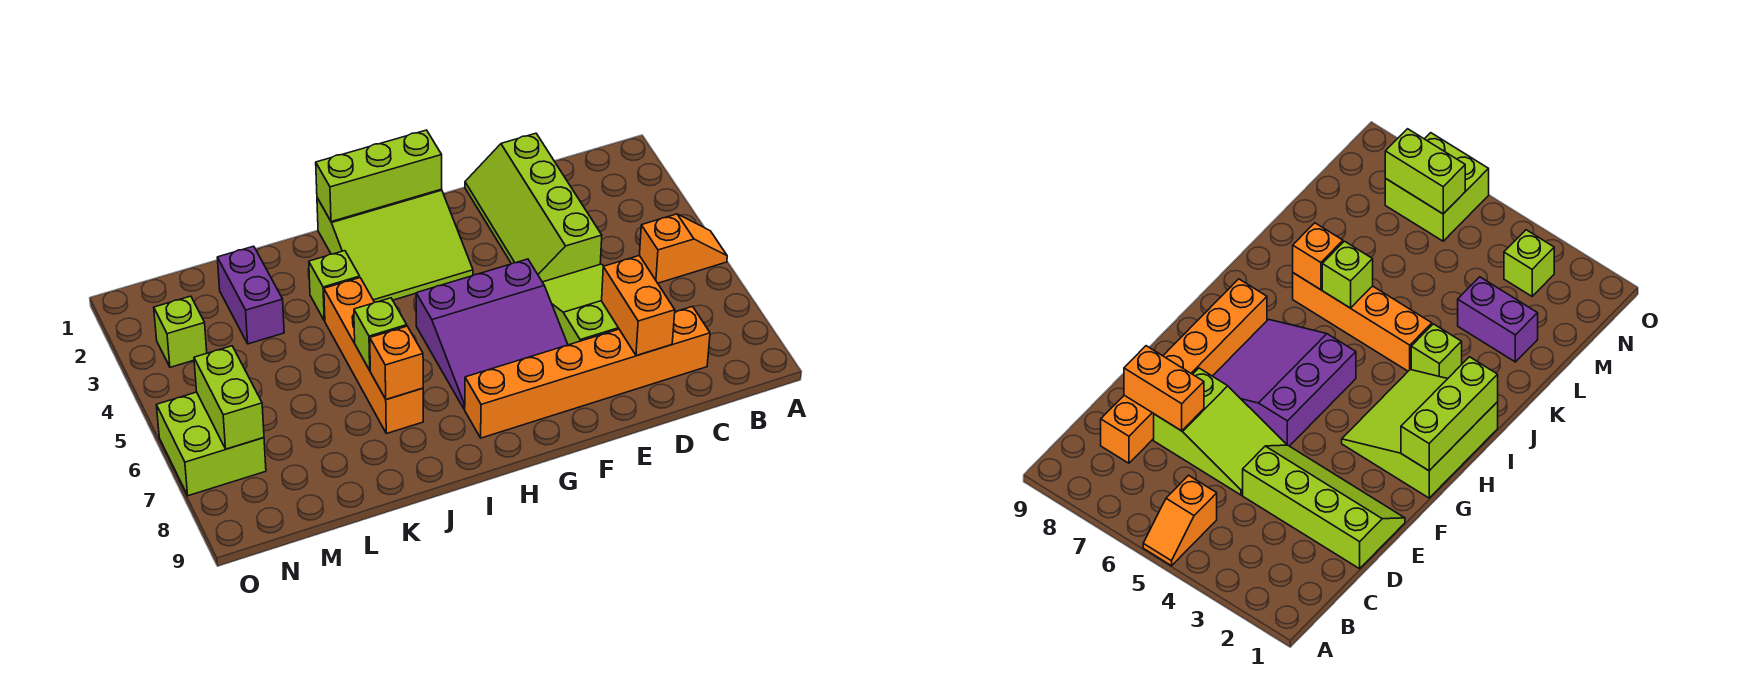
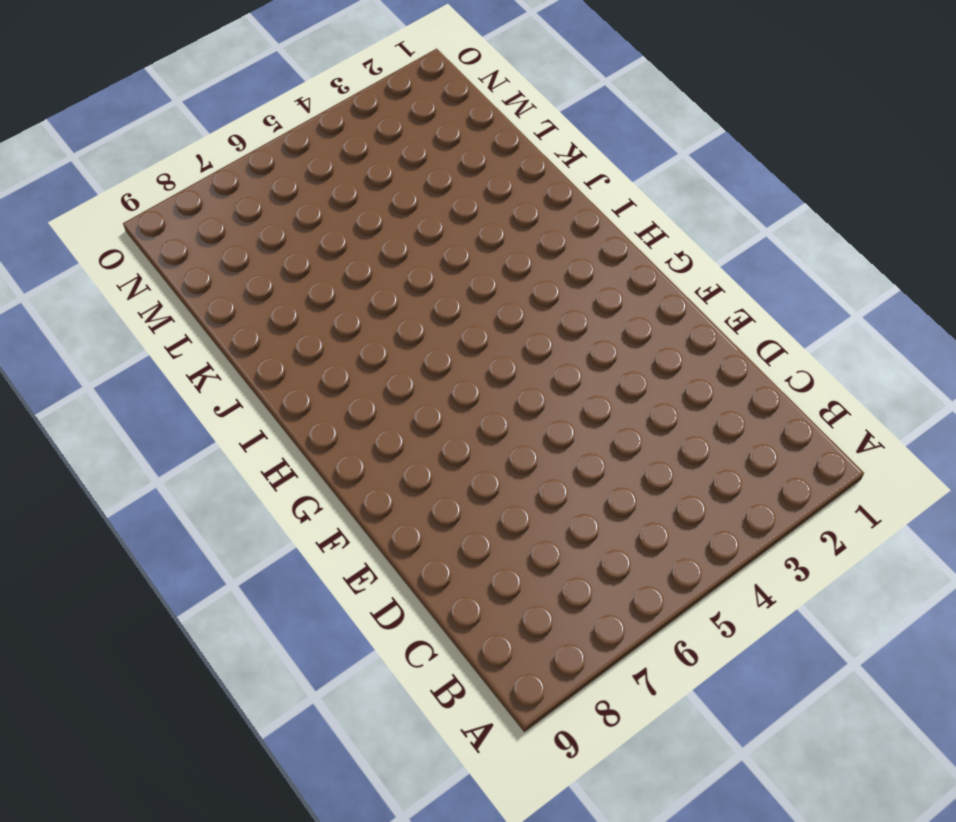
none -> orange 1x2 slope [640,214,727,283]
none -> orange 1x6 brick [465,306,710,438]
none -> lime 2x4 slope [465,133,602,282]

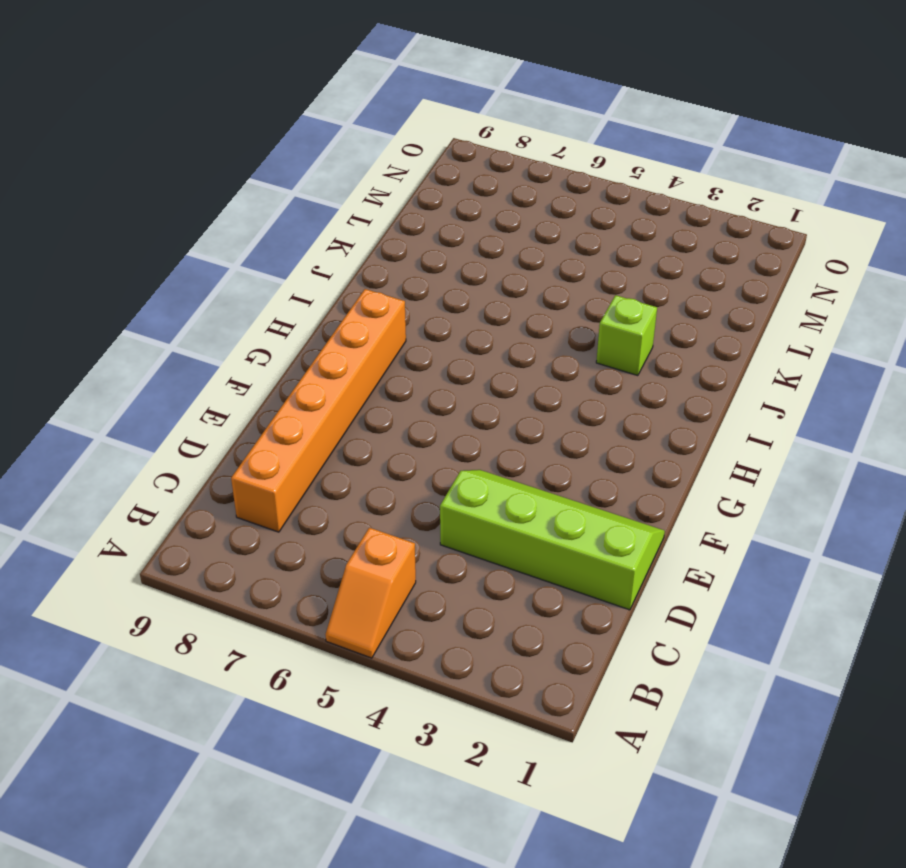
none -> lime 2x3 slope [543,264,619,345]
none -> purple 3x3 slope [416,259,568,409]
none -> lime 3x3 slope [317,189,473,302]

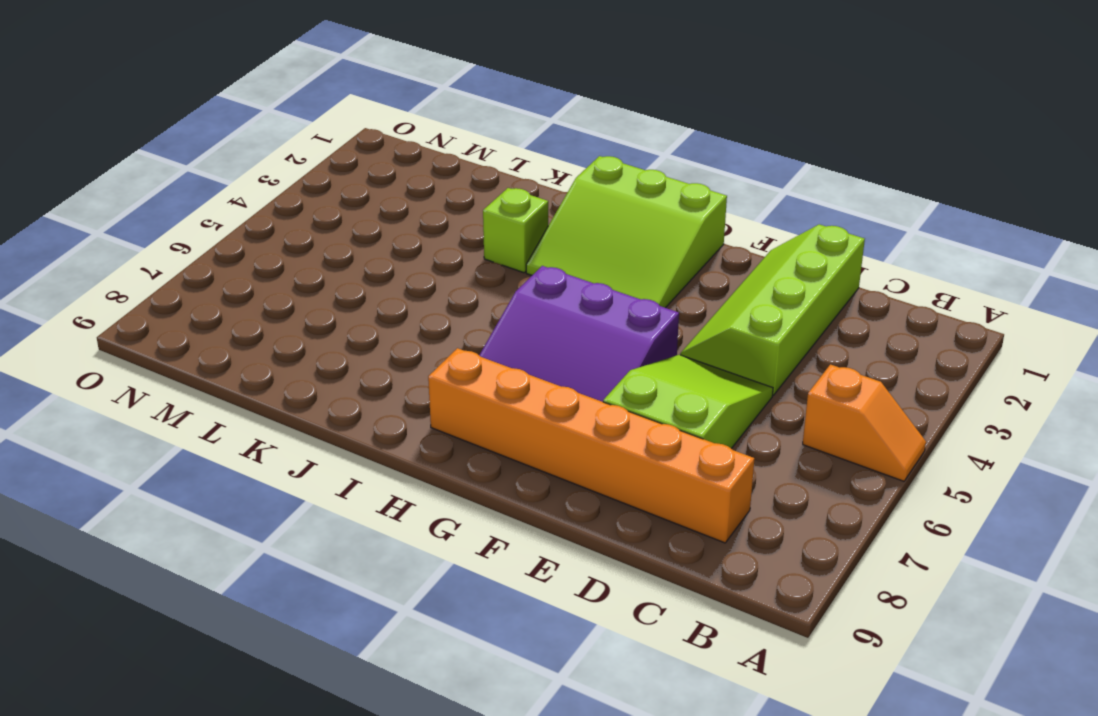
none -> orange 1x4 brick [324,278,423,434]
none -> purple 1x2 brick [217,246,284,344]
none -> lime 1x1 brick [154,296,207,367]

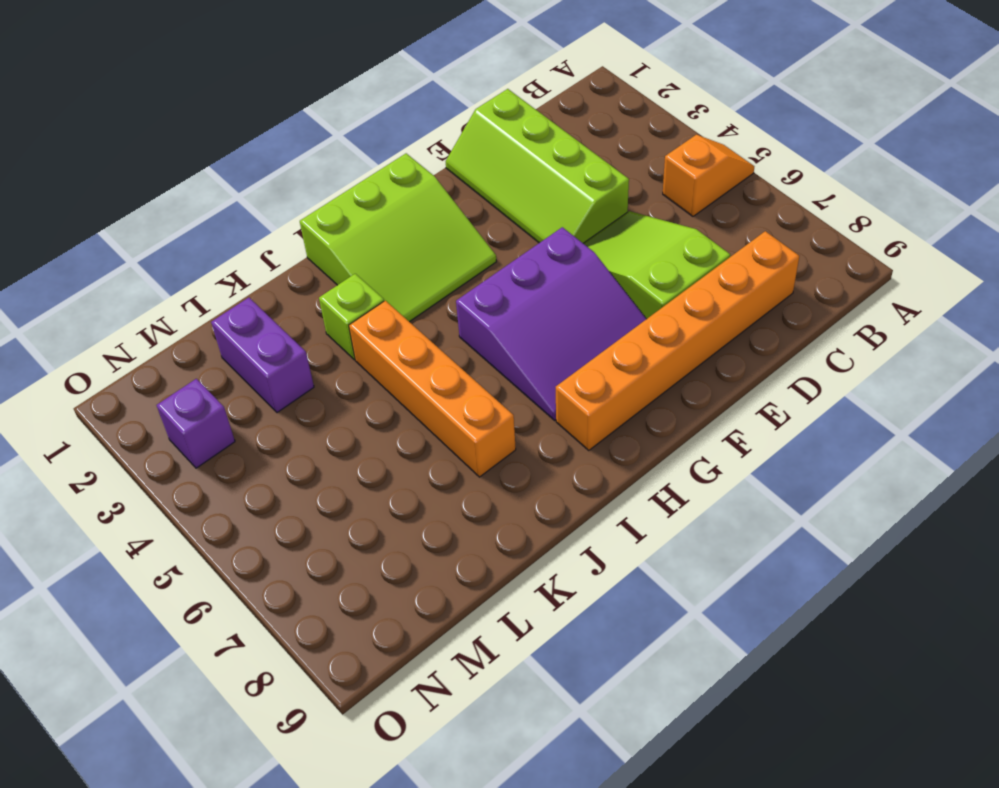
purple 1x1 brick [157,379,235,468] -> lime 1x1 brick [154,296,207,367]
none -> lime 2x2 brick [157,392,266,496]
none -> orange 1x2 brick [602,255,675,356]
none -> lime 1x3 brick [316,130,442,222]

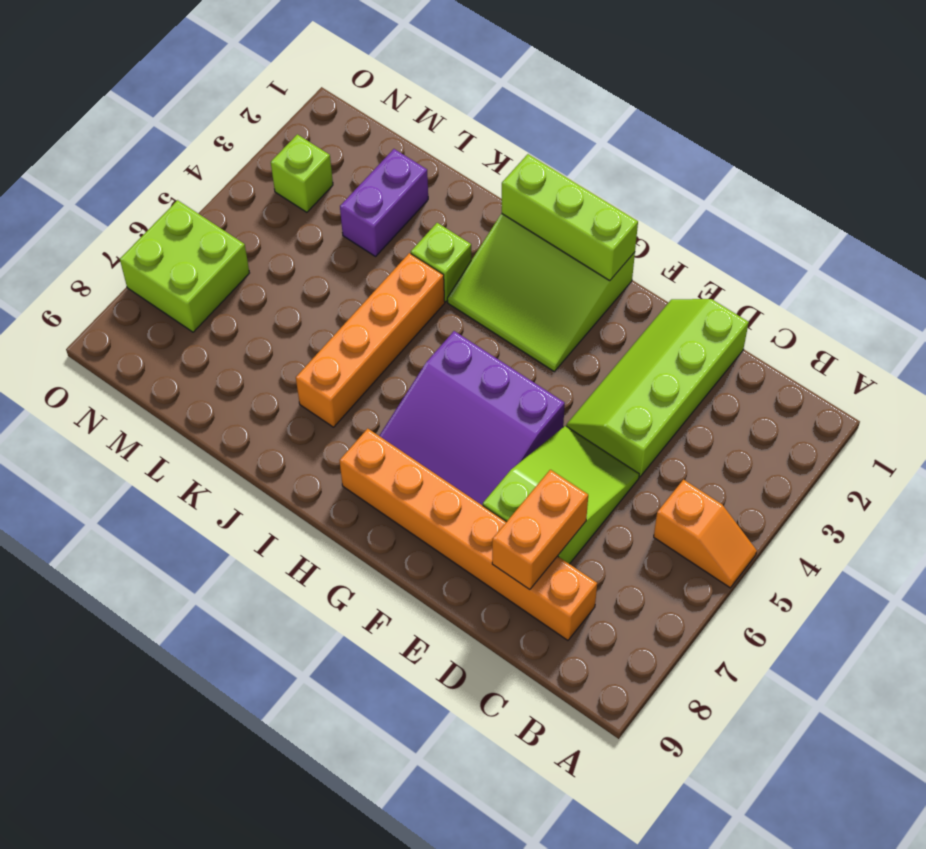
none -> lime 1x1 brick [354,298,407,370]
none -> orange 1x1 brick [370,326,423,399]
none -> lime 1x2 brick [194,346,264,449]

